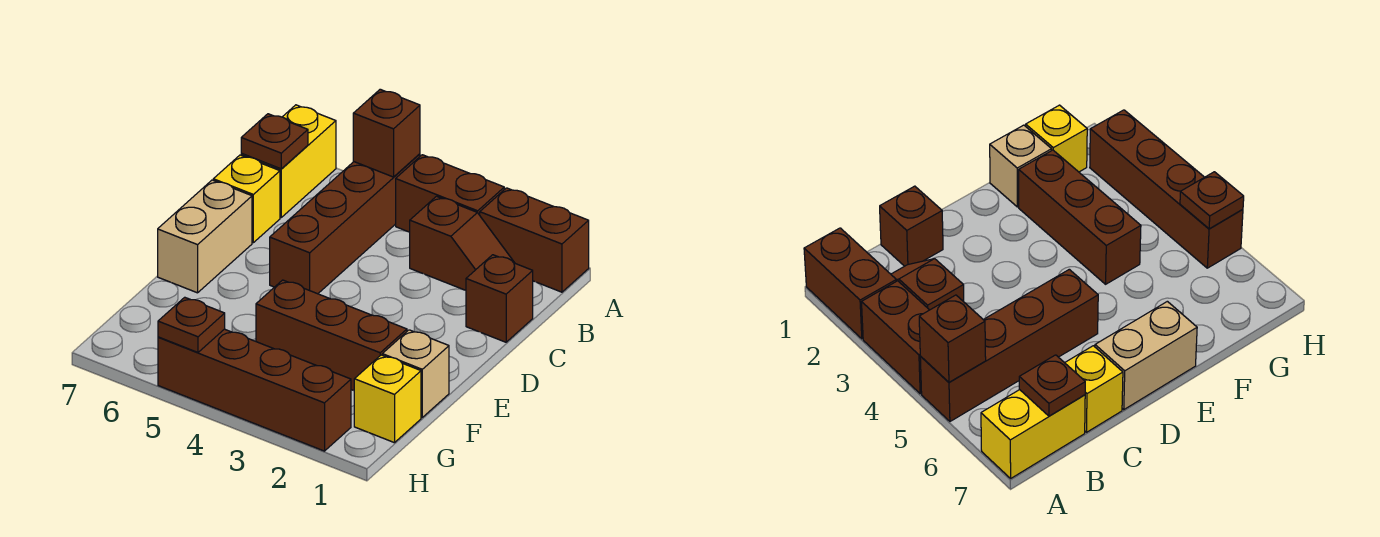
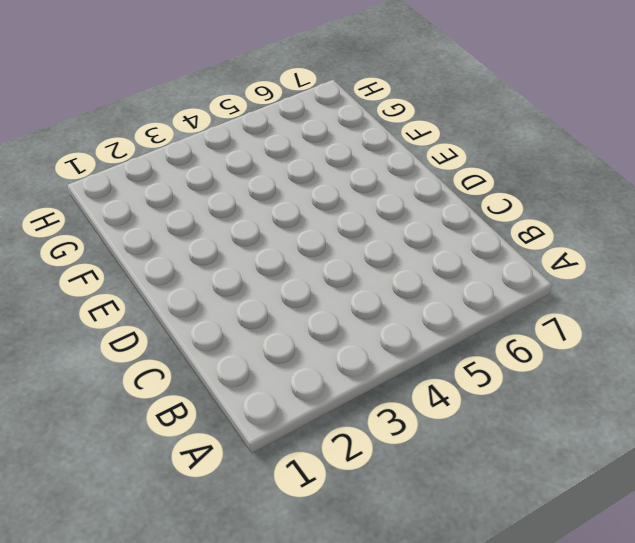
none -> brown 1x2 brick [480,188,589,292]
none -> brown 1x2 brick [396,155,504,232]
none -> brown 1x4 brick [270,154,420,294]

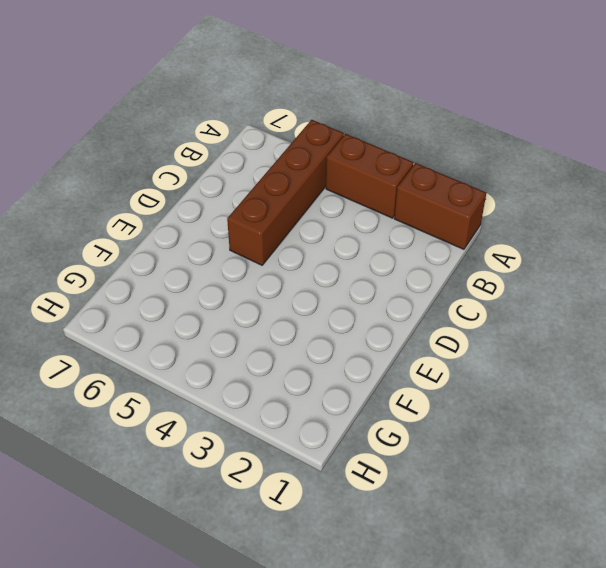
none -> yellow 1x2 brick [241,105,336,217]
none -> brown 1x2 slope [410,196,514,290]
none -> brown 1x1 brick [466,255,533,342]

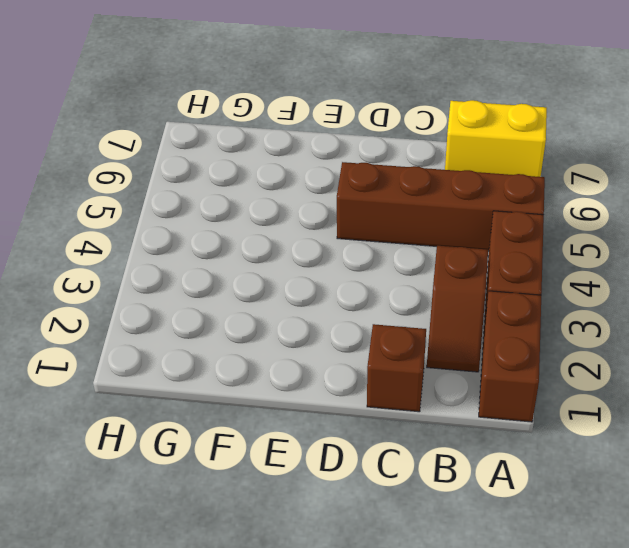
none -> yellow 1x1 brick [213,155,280,243]
none -> tan 1x2 brick [158,180,252,293]
none -> tan 1x1 brick [382,330,449,417]

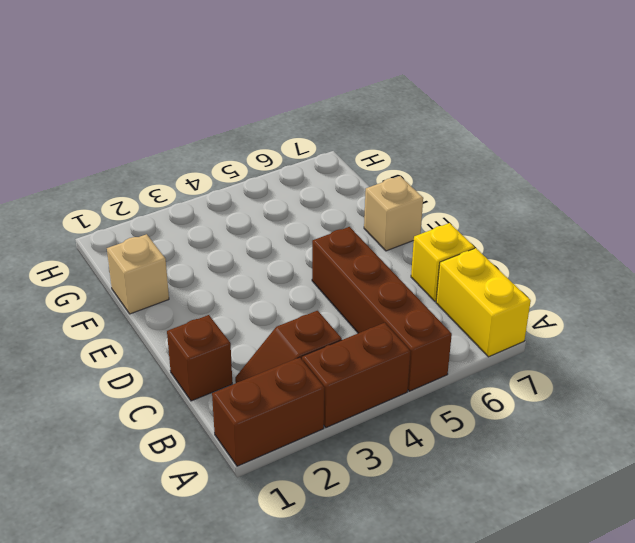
tan 1x1 brick [364,176,423,251] -> tan 1x2 brick [158,180,252,293]
none -> brown 1x3 brick [256,280,407,391]
none -> yellow 1x1 brick [354,355,421,443]
none -> brown 1x4 brick [158,329,351,451]

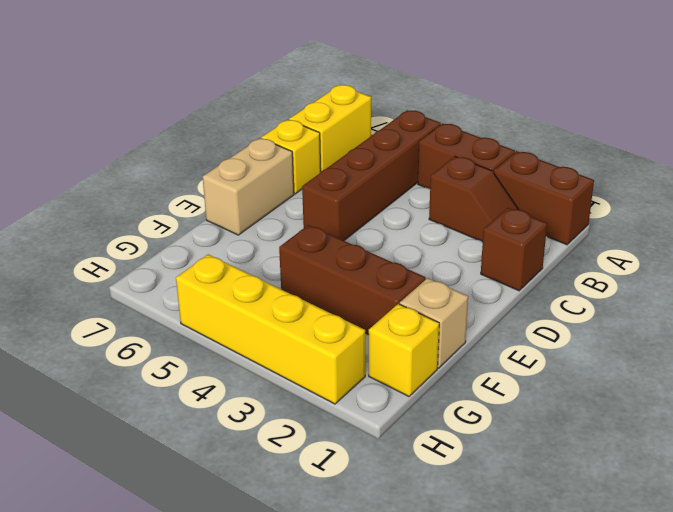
yellow 1x4 brick [176,254,365,404] -> brown 1x4 brick [158,329,351,451]
none -> brown 1x1 brick [353,89,420,177]
none -> brown 1x1 plate [241,114,308,169]
none -> brown 1x1 plate [158,297,225,352]

